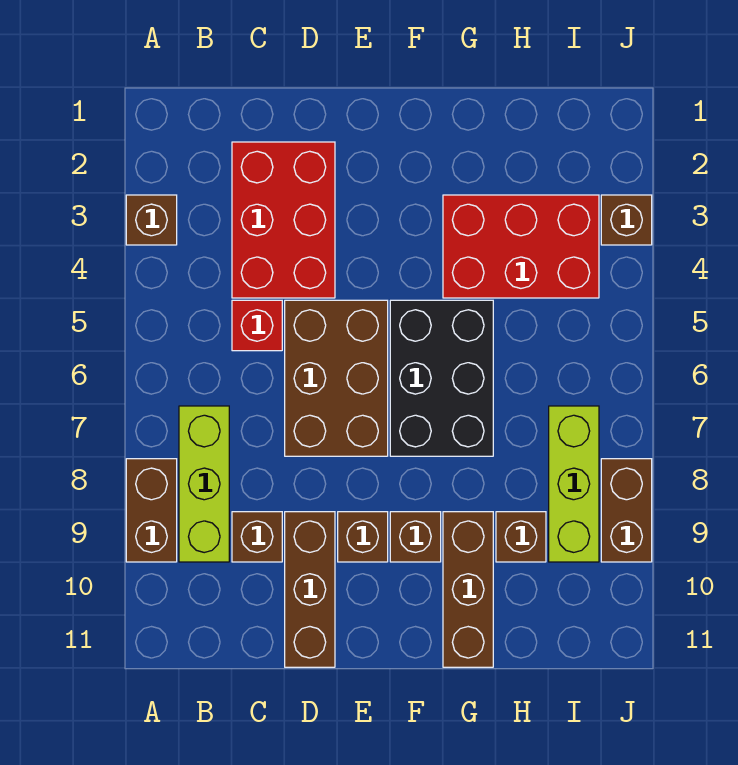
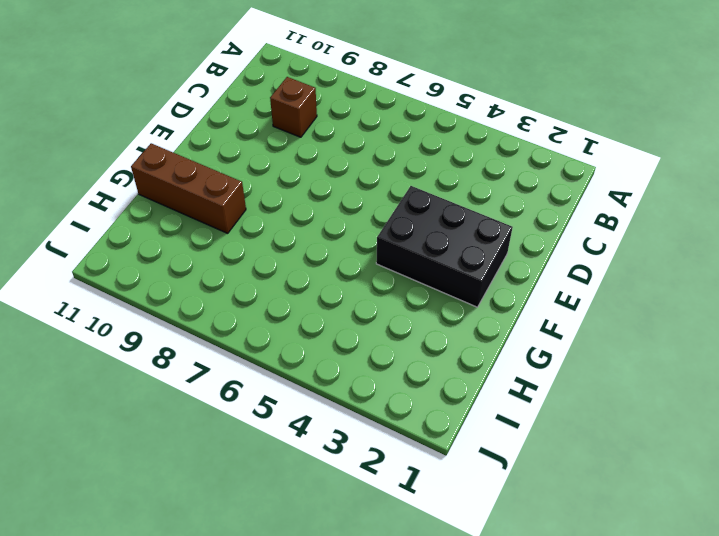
black 2x3 brick [376,186,513,307] -> black 2x3 brick moved to [390,300,493,456]
none -> brown 1x1 brick [126,195,177,245]
none -> brown 1x2 brick [126,459,177,562]
none -> lime 1x3 brick [179,406,229,562]

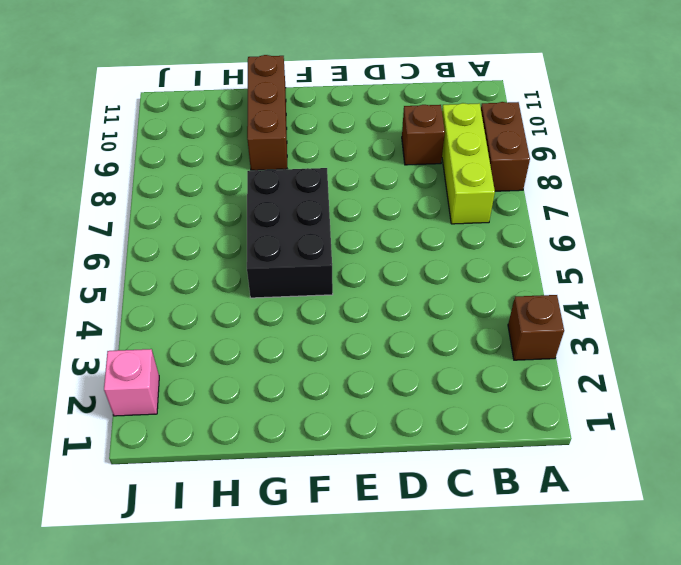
pink 1x1 brick [104,349,159,416] -> none
none -> red 2x3 brick [232,142,335,298]
none -> red 1x1 brick [232,300,282,351]
none -> brown 2x3 brick [285,300,388,456]

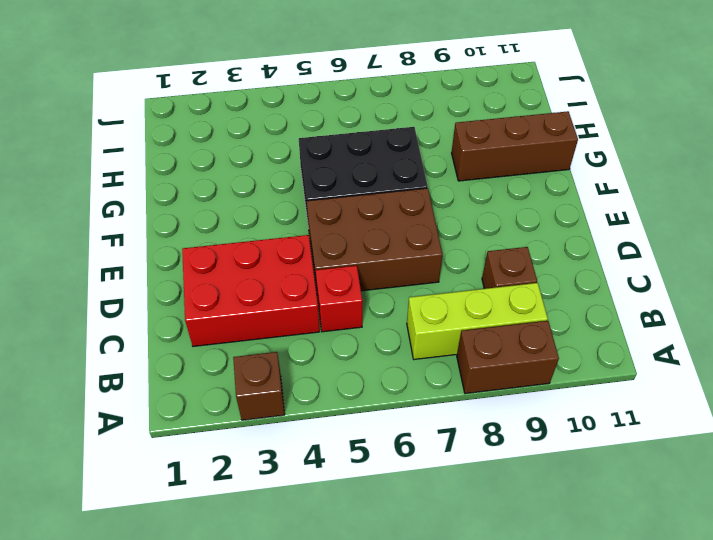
none -> brown 1x3 brick [285,512,335,667]
none -> brown 1x1 brick [338,512,388,562]
none -> brown 1x1 brick [390,512,441,562]

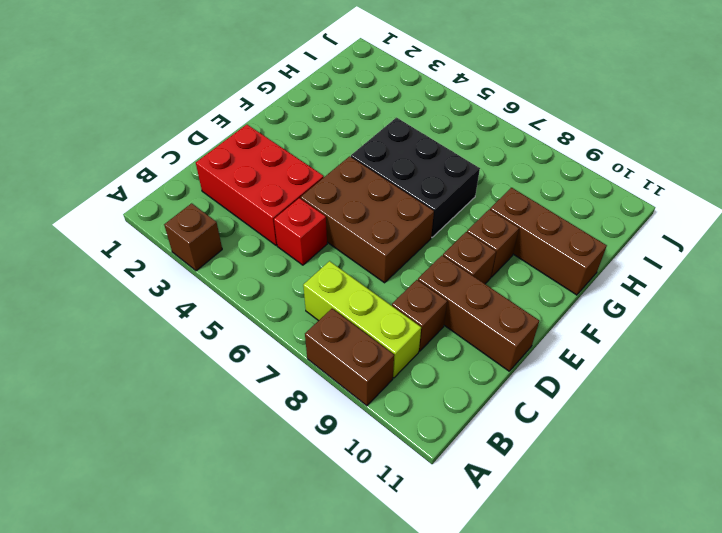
none -> red 2x3 brick [443,195,599,298]
none -> brown 1x1 brick [496,512,546,562]
none -> lime 1x3 brick [549,406,599,562]

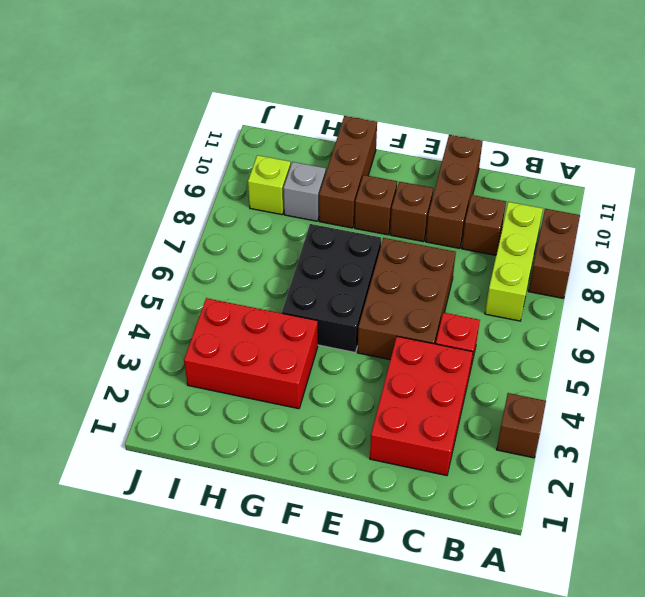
grey 1x1 brick [283,162,326,221] -> brown 1x1 brick [496,512,546,562]
lime 1x1 brick [248,155,291,215] -> lime 1x3 brick [549,406,599,562]
none -> brown 1x1 brick [601,195,652,245]
none -> brown 1x2 brick [601,459,652,562]

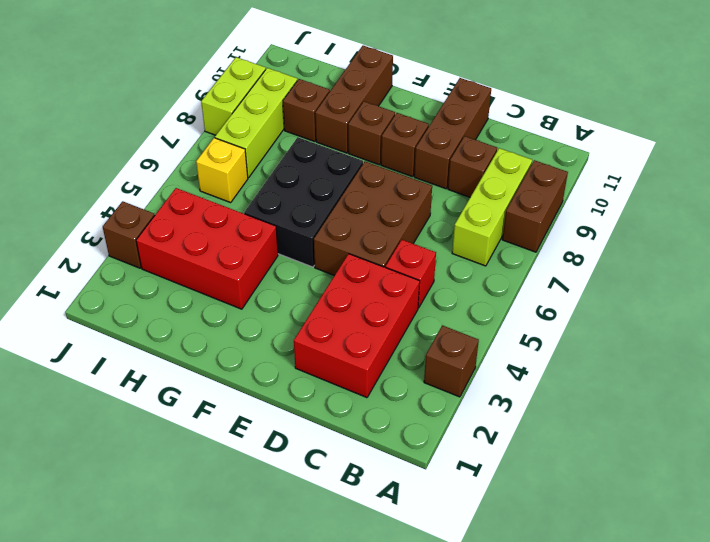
yellow 1x1 brick [196,138,248,203] -> none
lime 1x2 brick [201,57,266,135] -> brown 1x2 brick [601,459,652,562]

